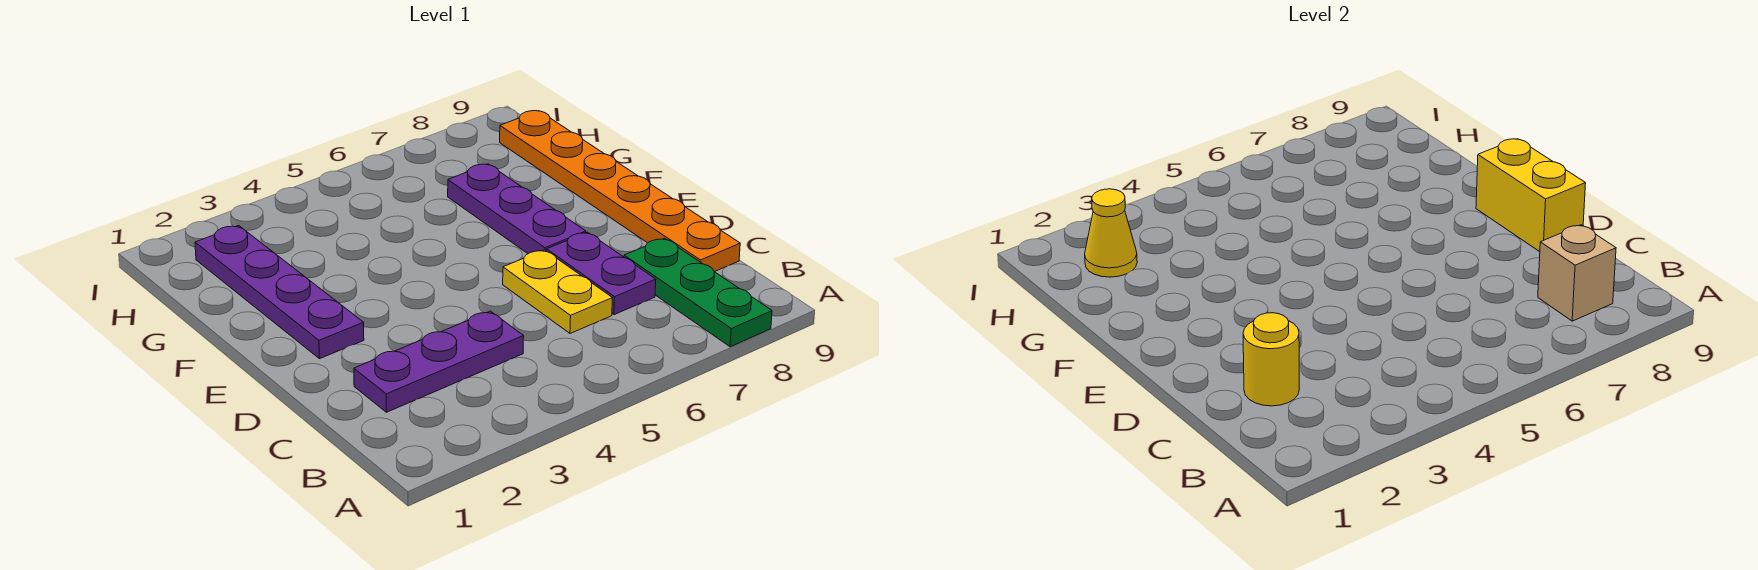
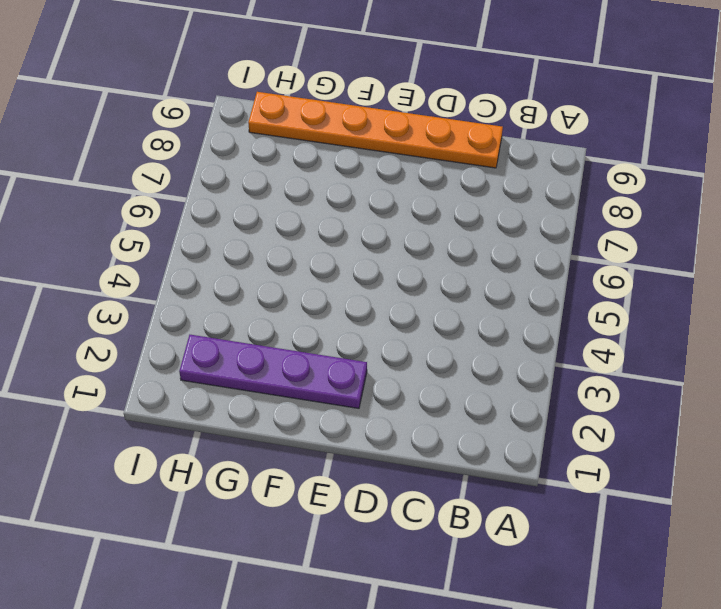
none -> green 1x3 plate [624,238,772,347]
none -> purple 1x3 plate [354,311,524,412]

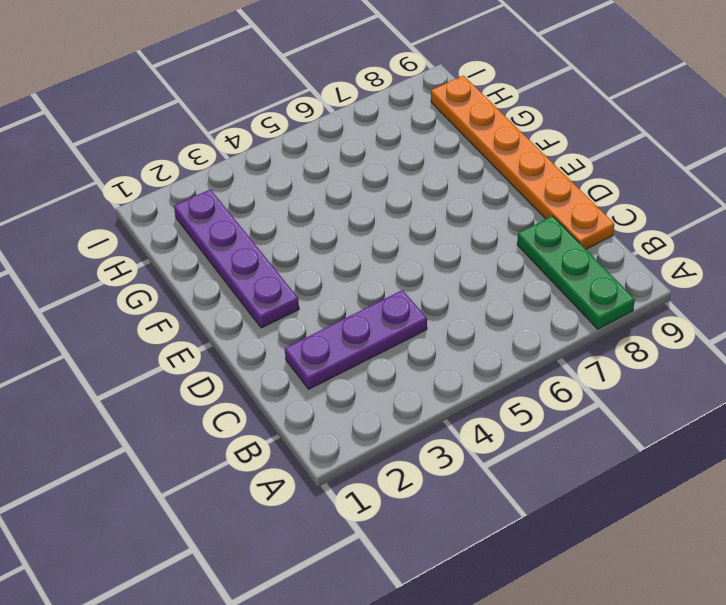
none -> yellow 1x2 plate [503,250,612,333]
none -> purple 1x2 plate [547,232,656,315]

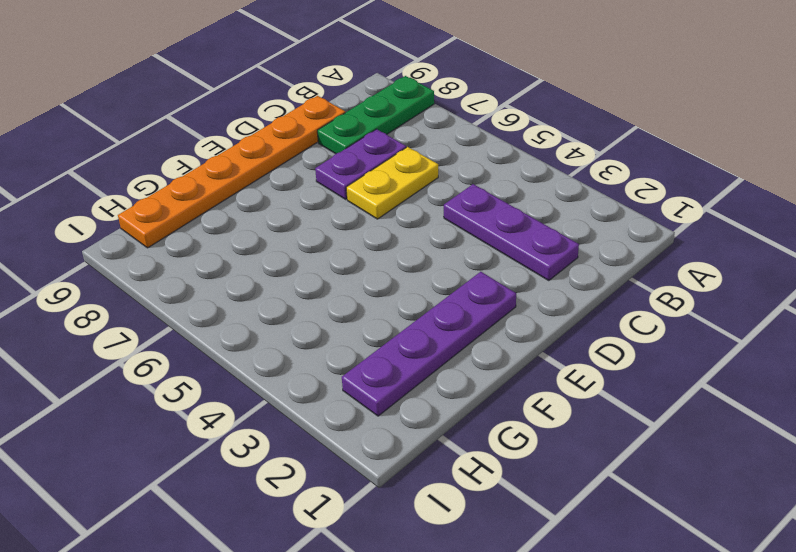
none -> purple 1x3 plate [448,164,586,254]
none -> tan 1x1 brick [1538,225,1616,321]

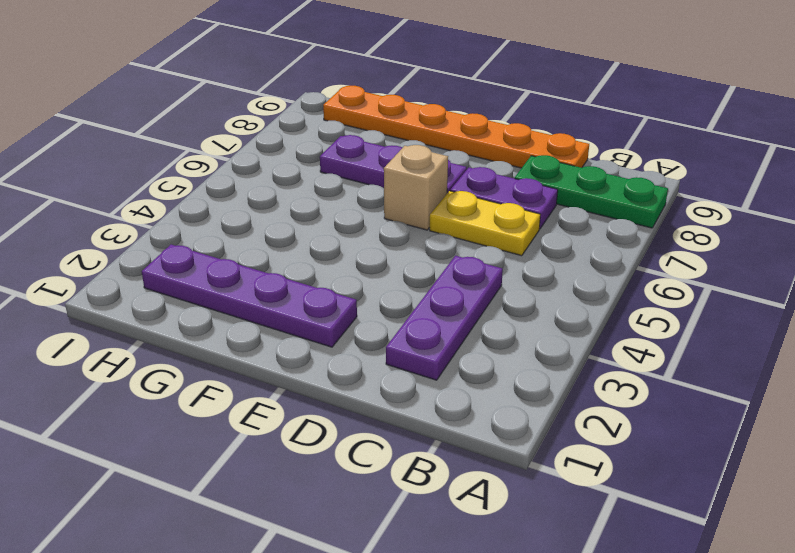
tan 1x1 brick [384,145,448,230] -> tan 1x1 brick moved to [1538,225,1616,321]
none -> yellow 1x1 round brick [1243,313,1299,406]
none -> yellow 1x2 brick [1476,139,1586,252]

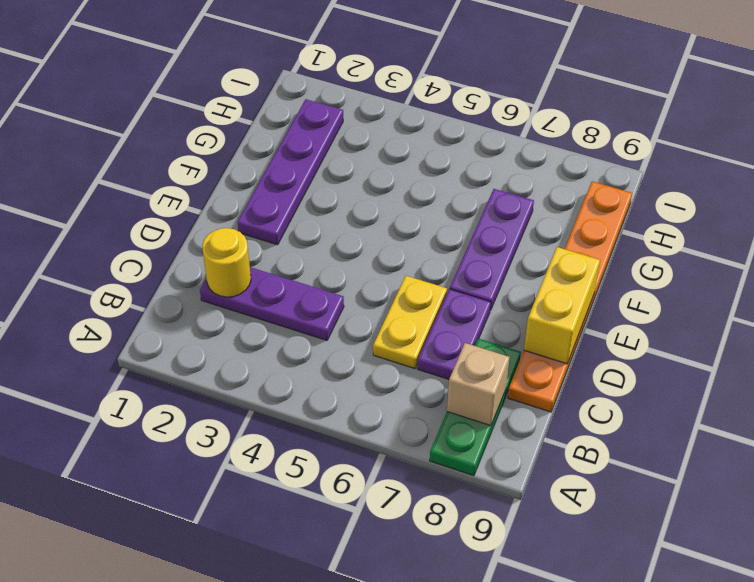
none -> yellow 1x1 cone [1085,189,1137,277]

